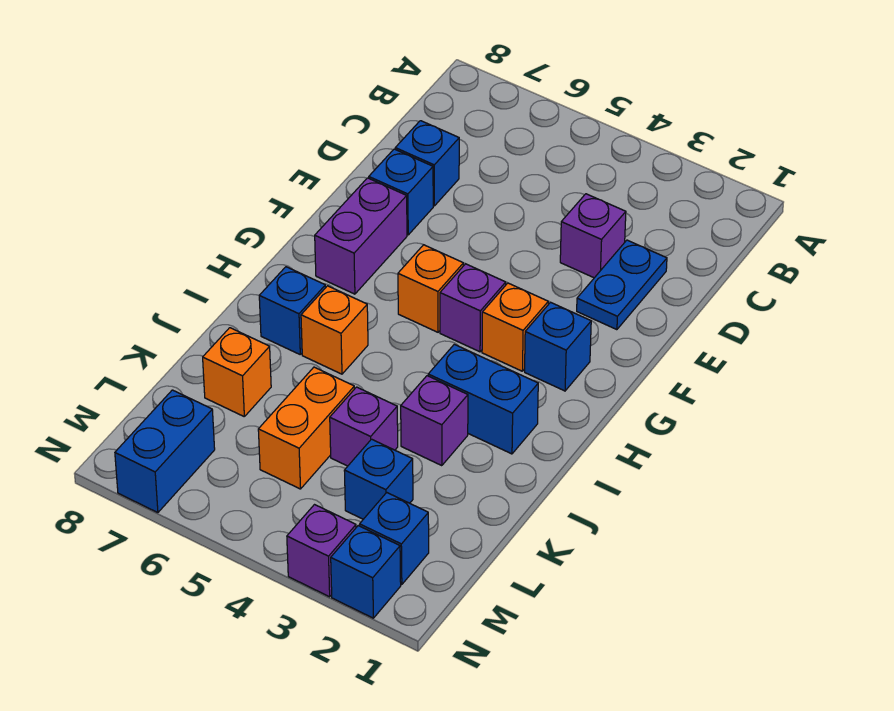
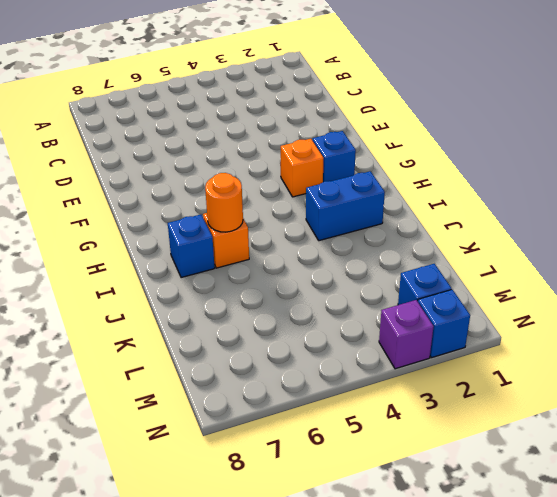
orange 1x1 round brick [205,173,243,232] -> none
none -> blue 1x2 plate [577,240,667,330]
none -> purple 1x1 brick [560,194,626,278]
none -> blue 1x1 brick [395,121,459,206]

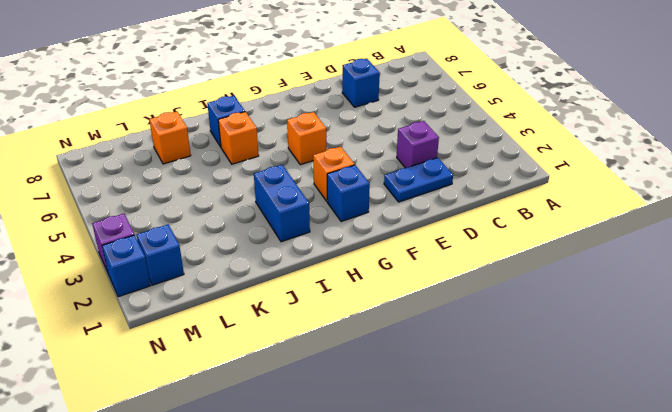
none -> blue 1x1 brick [369,149,433,235]
none -> purple 1x2 brick [315,178,407,294]
none -> purple 1x1 brick [440,264,506,352]

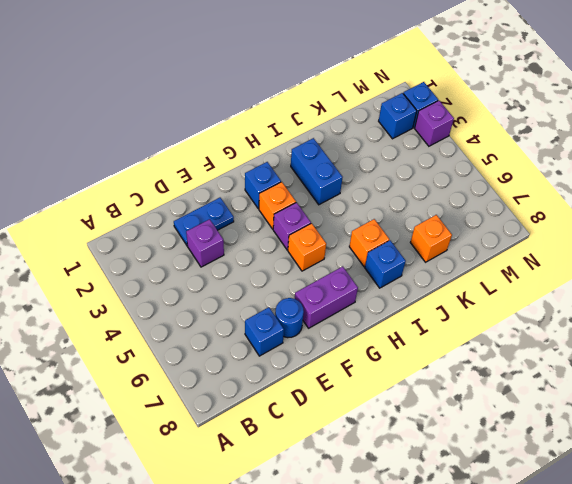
blue 1x1 round brick [275,298,304,338] -> blue 1x1 brick [369,149,433,235]
none -> purple 1x1 brick [401,376,468,466]
none -> purple 1x1 brick [330,387,398,466]
none -> orange 1x2 brick [258,367,354,489]

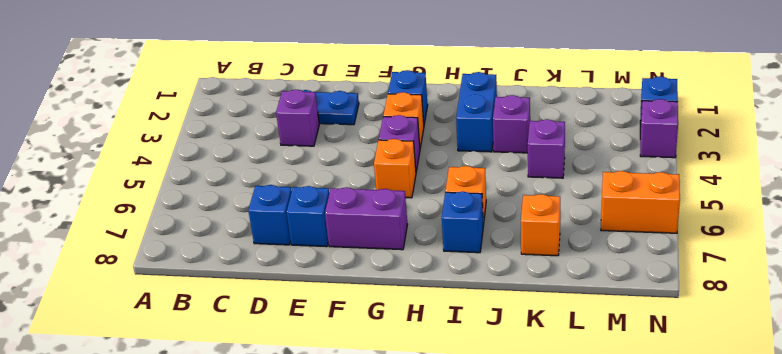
orange 1x2 brick [601,171,680,233] -> orange 1x2 brick moved to [258,367,354,489]
none -> blue 1x1 brick [344,439,413,519]
none -> blue 1x1 brick [360,493,429,585]
none -> blue 1x2 brick [115,390,215,513]

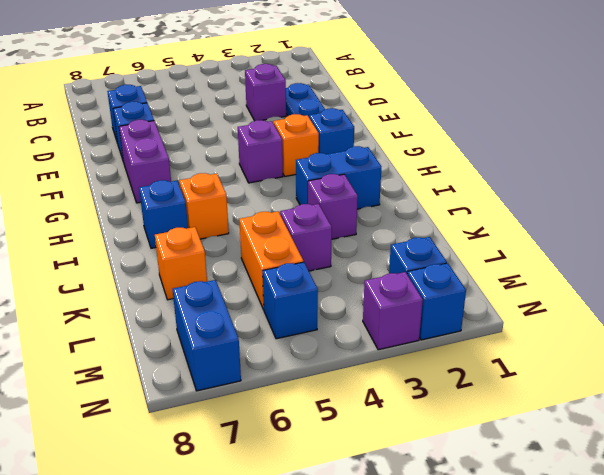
blue 1x1 brick [263,262,318,339] -> blue 1x1 brick moved to [344,439,413,519]
none -> orange 1x1 brick [398,245,463,332]

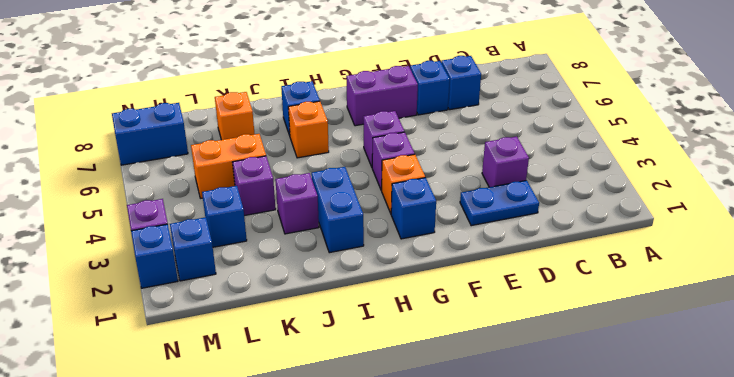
purple 1x1 brick [363,111,404,167] -> orange 1x1 brick [398,245,463,332]

